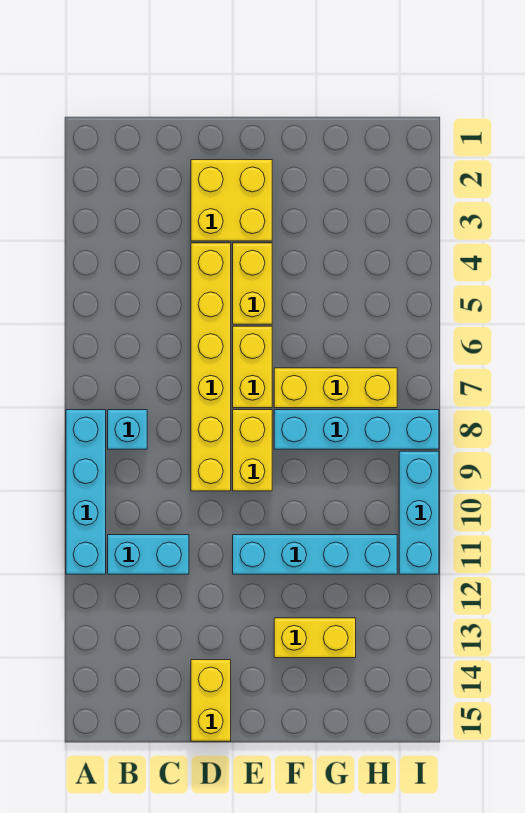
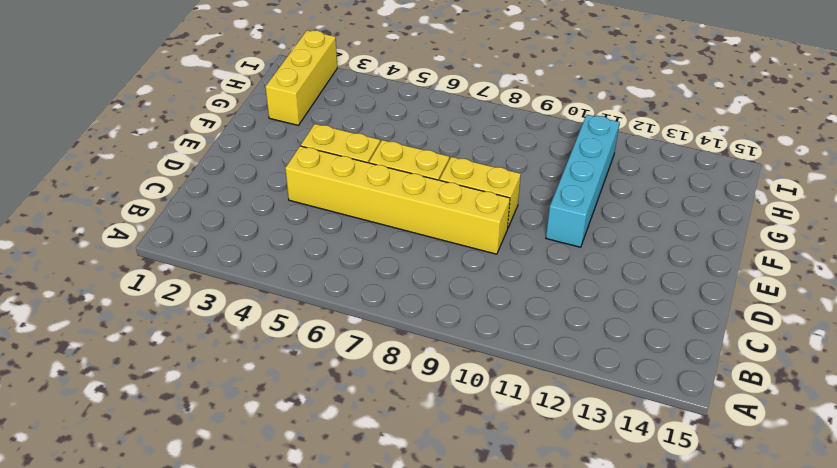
yellow 1x3 brick [265,30,337,125] -> yellow 1x3 brick moved to [274,368,397,408]
none -> cyan 1x4 brick [66,410,106,574]
none -> cyan 1x1 brick [108,410,147,449]
none -> cyan 1x2 brick [108,535,189,574]

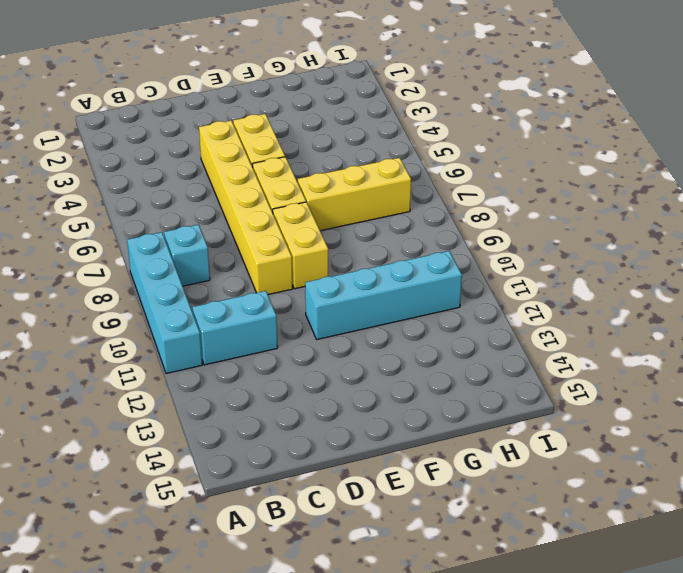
none -> yellow 2x2 brick [191,160,272,241]
none -> yellow 1x2 brick [191,660,231,741]
none -> cyan 1x4 brick [274,410,439,449]

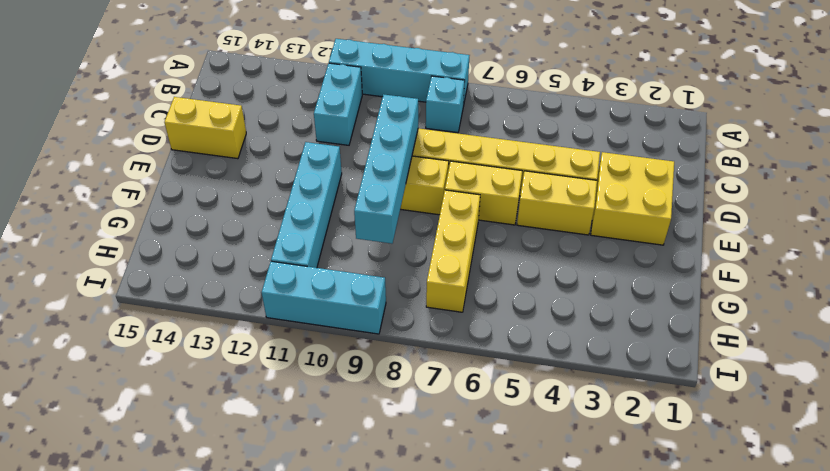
cyan 1x4 brick [354,94,418,244] -> cyan 1x4 brick moved to [274,410,439,449]
none -> yellow 1x2 brick [274,618,356,658]

